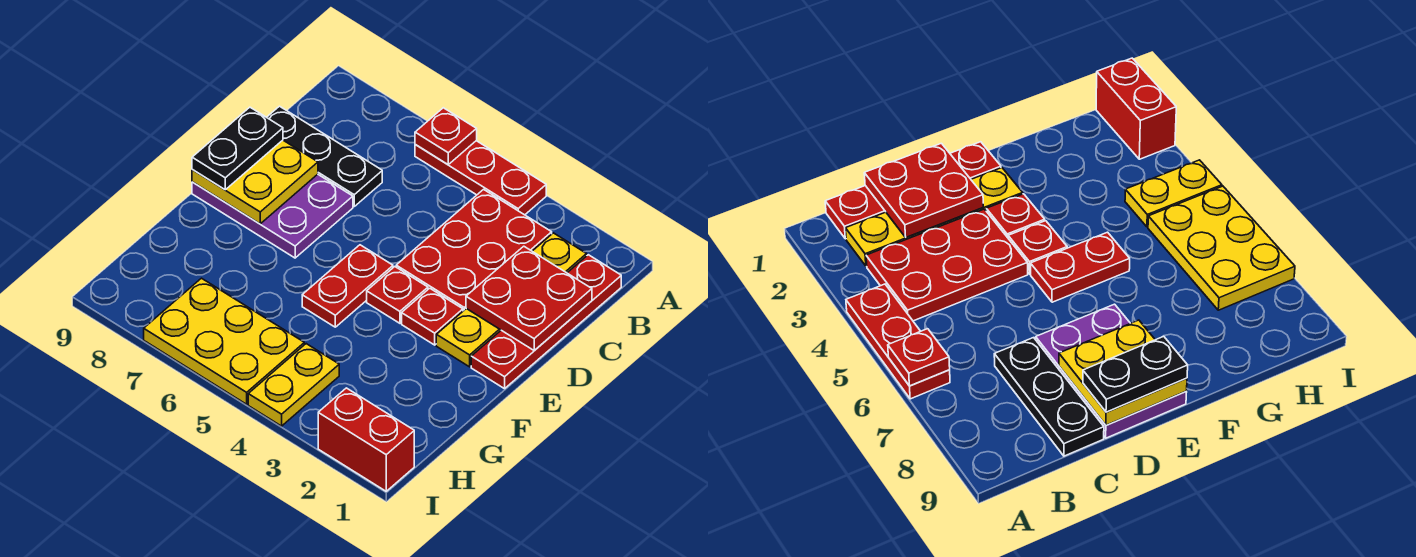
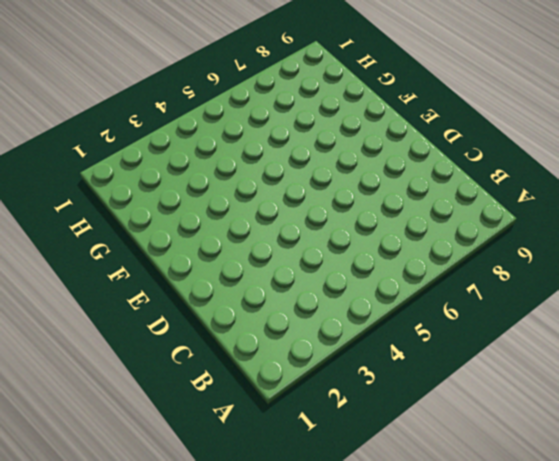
none -> red 1x3 plate [415,141,546,215]
none -> red 1x4 plate [471,255,621,389]
none -> yellow 1x4 plate [436,233,587,367]

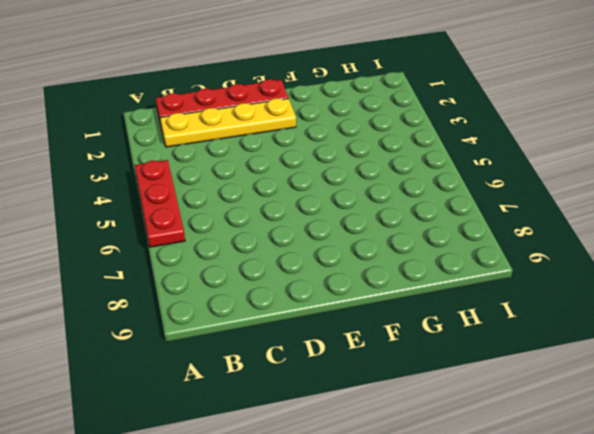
none -> red 2x3 plate [396,189,552,311]
none -> black 1x3 plate [267,106,382,206]
none -> purple 2x3 plate [192,174,353,258]

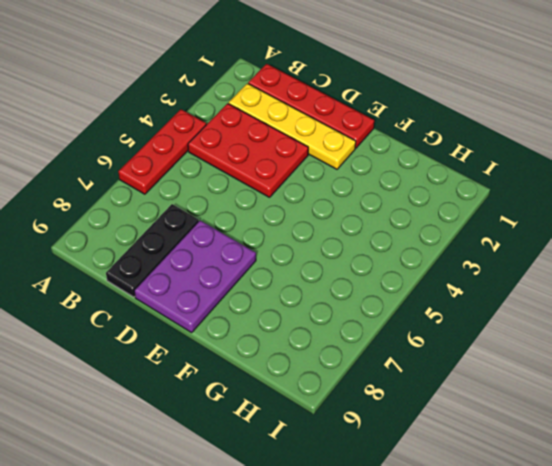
none -> red 1x1 plate [402,288,463,345]
none -> red 1x1 plate [367,267,428,323]
none -> red 1x2 plate [302,245,393,327]

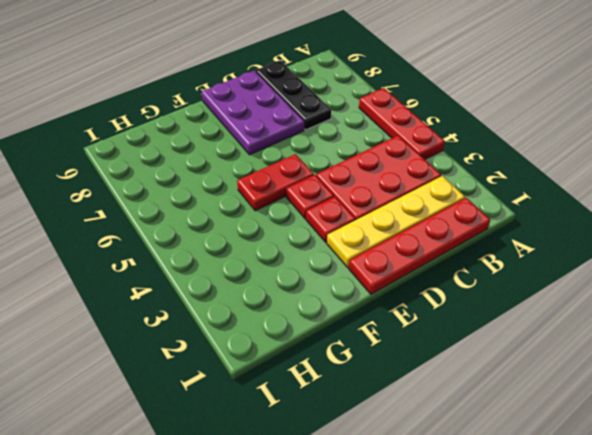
none -> yellow 1x2 plate [248,344,339,426]
none -> yellow 2x3 plate [144,278,304,404]
none -> red 1x2 brick [318,388,414,491]

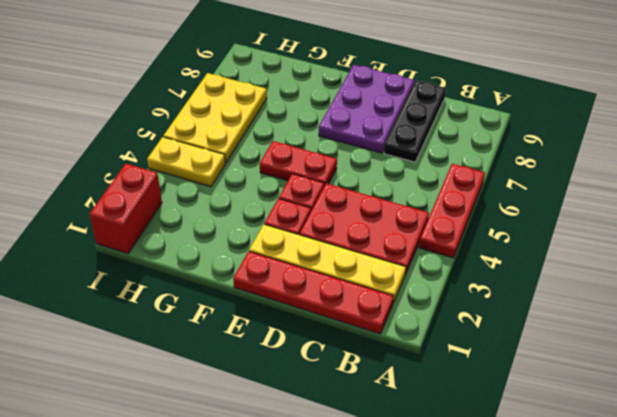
none -> red 1x1 plate [415,108,477,164]
none -> red 2x2 plate [466,246,592,350]
none -> yellow 2x2 plate [192,140,318,224]

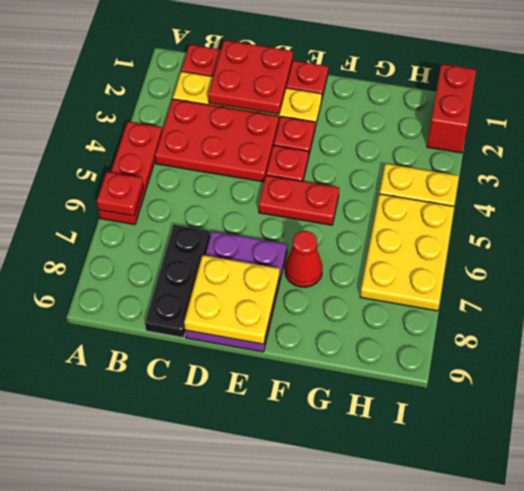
red 1x1 cone [285,231,323,287] -> none
none -> black 1x2 plate [192,107,283,190]

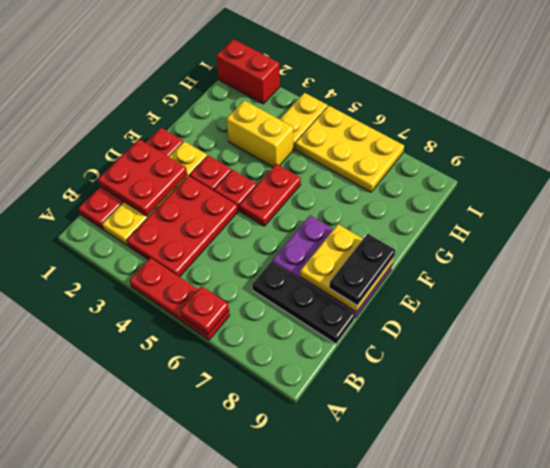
yellow 1x2 brick [227,100,293,167] -> none

